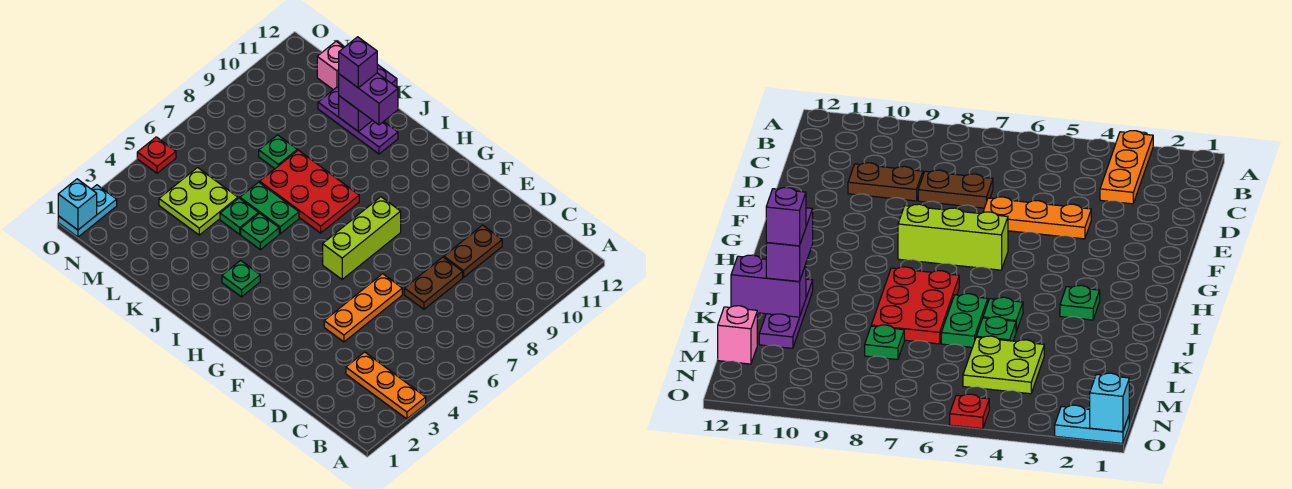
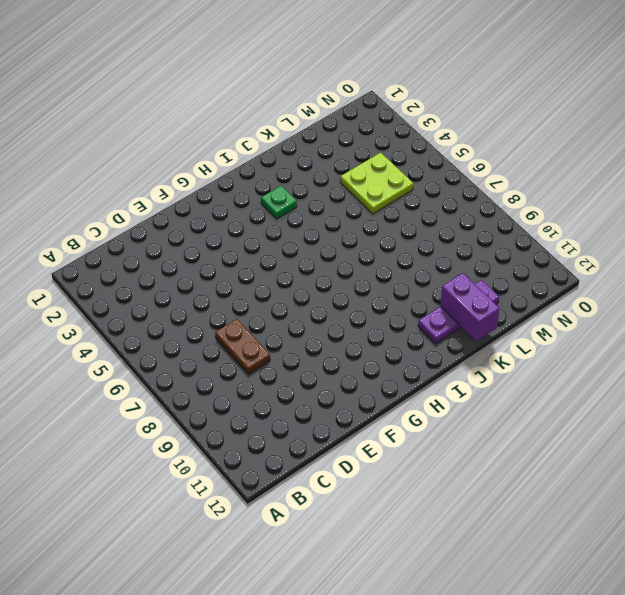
none -> orange 1x3 plate [346,352,426,419]
none -> brown 1x2 plate [444,225,502,277]
none -> orange 1x3 plate [324,274,402,342]

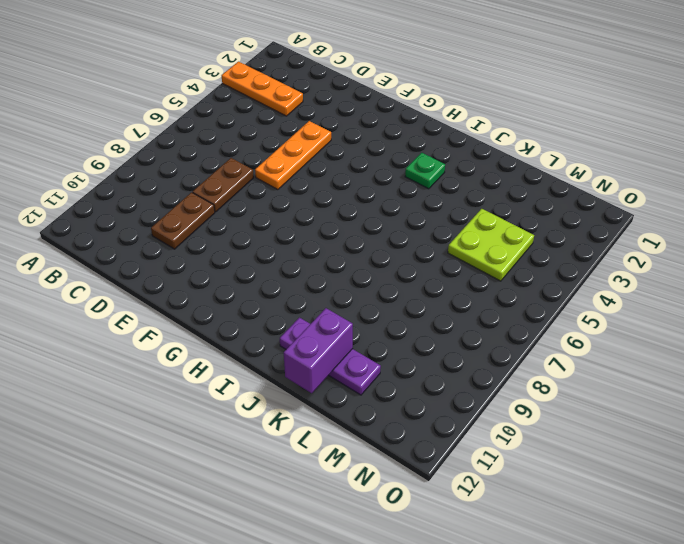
none -> lime 1x3 brick [323,197,401,279]
none -> red 2x3 plate [260,150,359,233]
none -> green 1x1 plate [241,213,279,250]

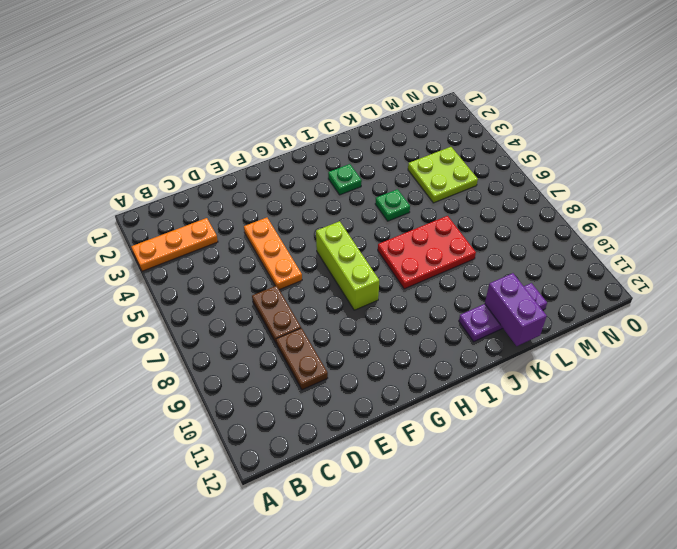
none -> green 1x2 plate [240,182,299,234]
none -> green 1x1 plate [220,198,259,234]
none -> green 1x1 plate [259,135,297,169]

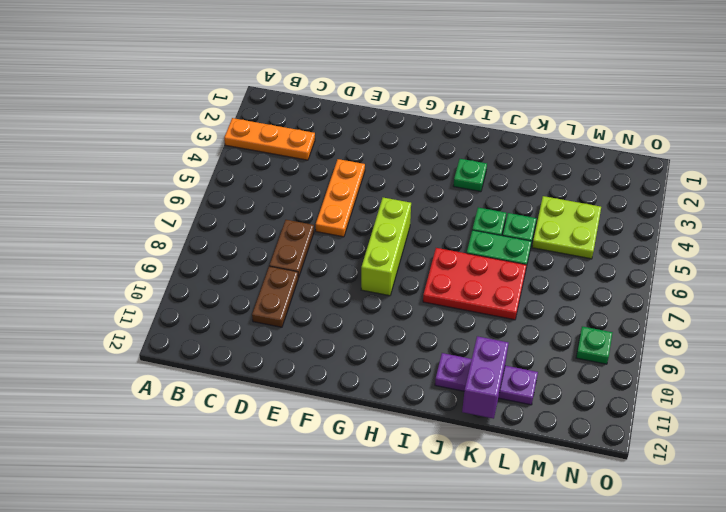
green 1x1 plate [576,326,613,364] -> green 1x1 plate moved to [259,135,297,169]
none -> pink 1x1 brick [317,41,344,90]
none -> cyan 1x2 plate [58,185,117,237]
none -> red 1x1 plate [137,137,176,173]

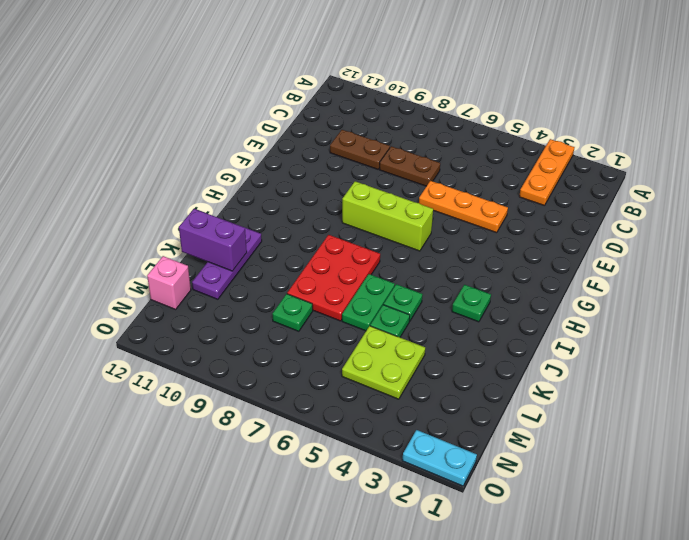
none -> red 1x1 plate [137,137,176,173]
none -> cyan 1x1 brick [58,179,97,230]
none -> purple 1x2 brick [339,73,398,125]

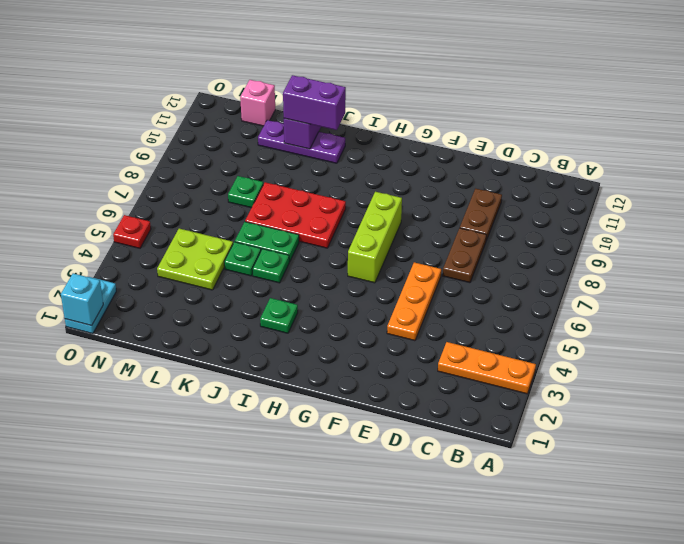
none -> purple 1x1 brick [339,37,377,88]

